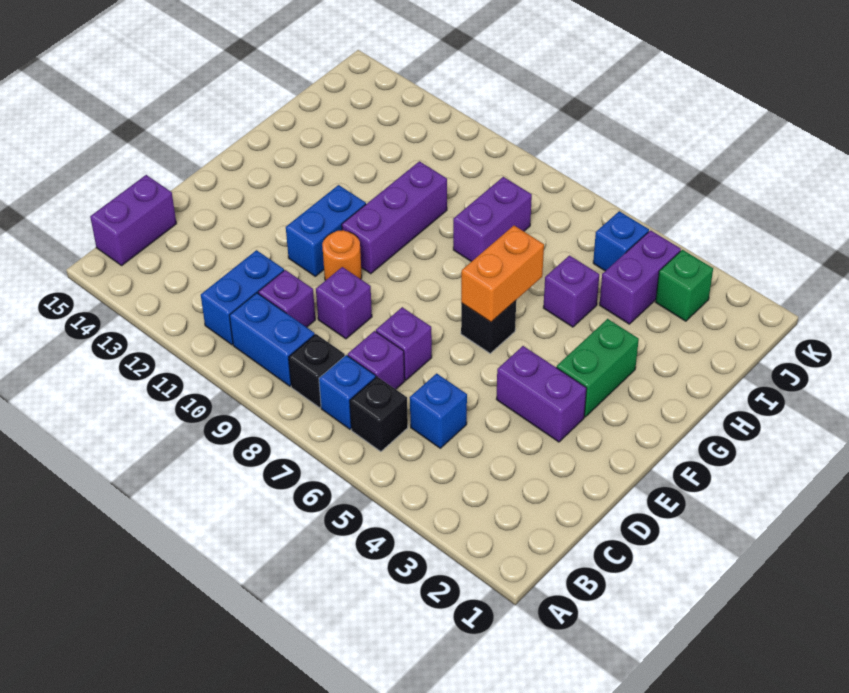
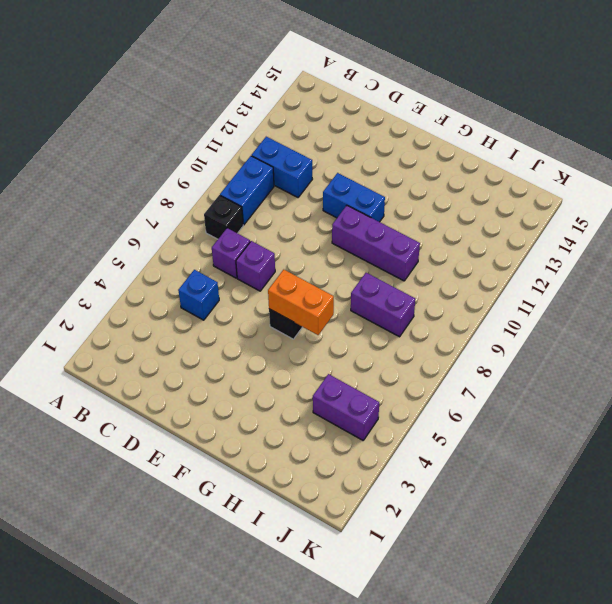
none -> black 1x1 brick [350,377,408,452]
none -> blue 1x1 brick [319,355,376,429]
none -> purple 1x2 brick [90,175,177,266]

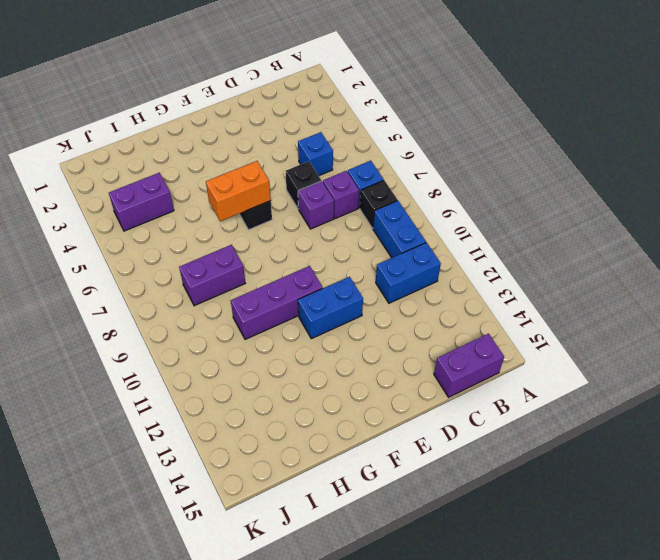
black 1x1 brick [286,161,321,209] -> black 1x1 brick moved to [350,377,408,452]
none -> purple 1x1 brick [258,270,315,327]
none -> purple 1x1 brick [316,267,372,339]
none -> purple 1x2 brick [496,346,587,442]

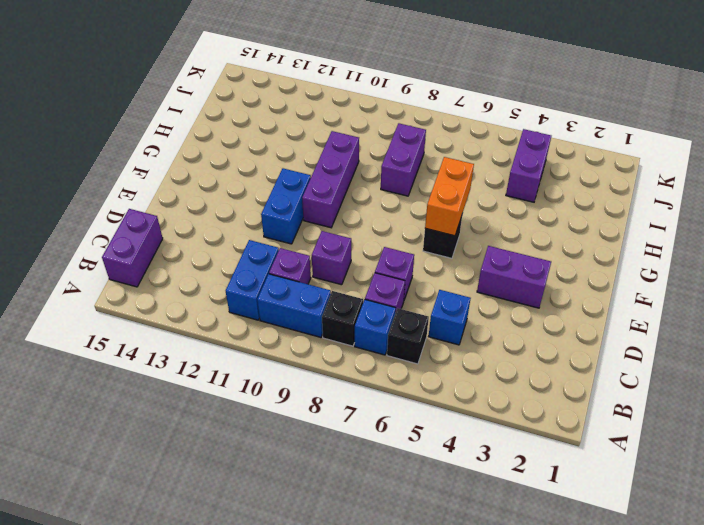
none -> orange 1x1 round brick [322,230,362,281]
none -> green 1x2 brick [556,319,639,417]
none -> purple 1x1 brick [543,256,599,327]

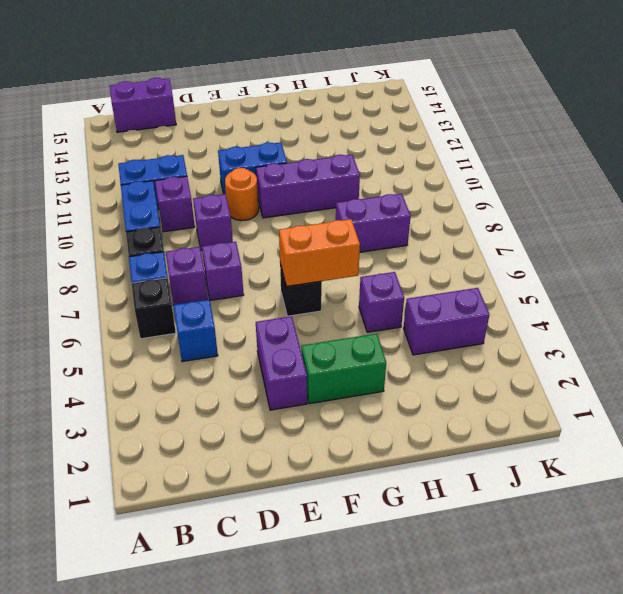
none -> green 1x1 brick [656,250,713,321]
none -> blue 1x1 brick [593,211,649,271]

